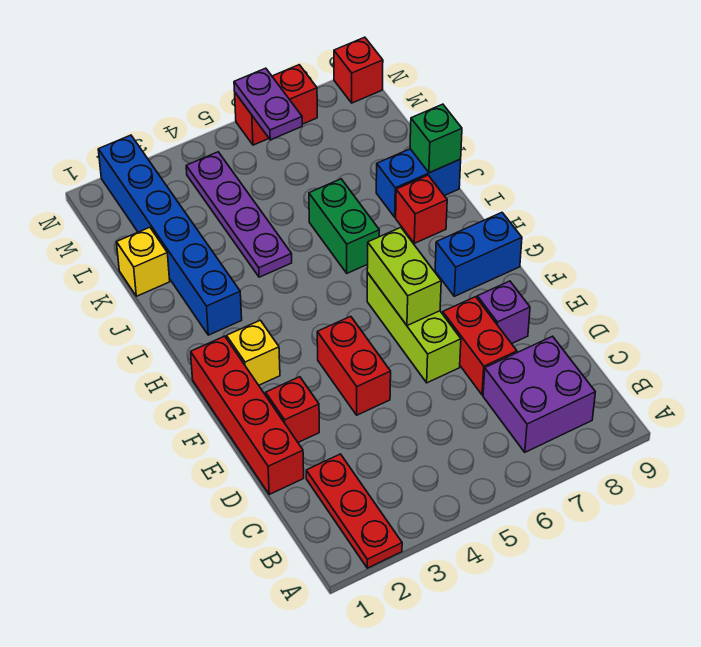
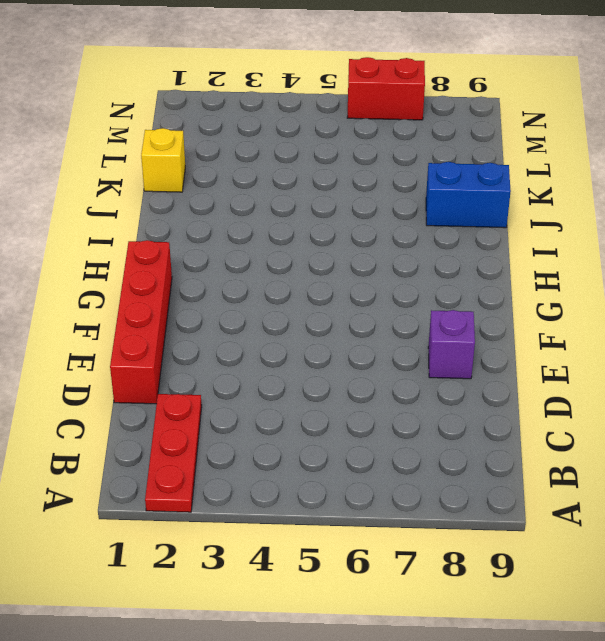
none -> purple 2x2 brick [483,336,595,452]
none -> red 1x2 brick [443,297,517,395]
none -> red 1x1 brick [266,377,319,442]

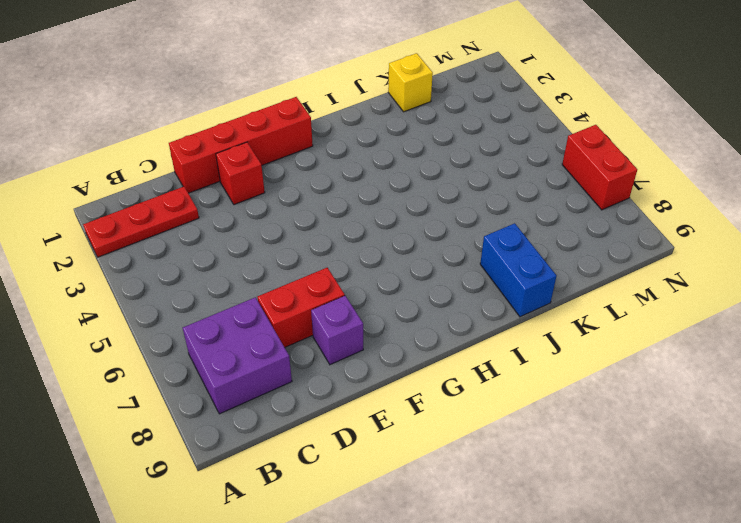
none -> red 1x2 brick [317,316,391,415]
none -> lime 1x3 brick [367,273,461,383]
none -> yellow 1x1 brick [227,320,280,385]

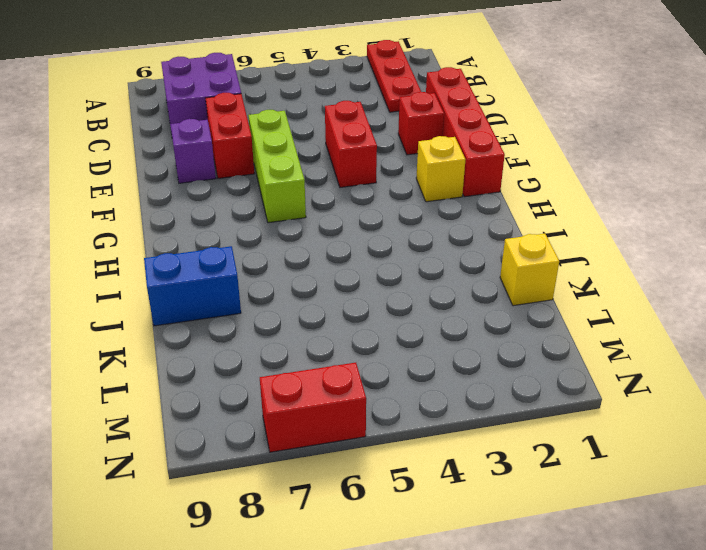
none -> blue 1x2 brick [435,213,522,296]
none -> blue 1x6 brick [98,135,242,335]
none -> green 1x2 brick [309,179,379,273]

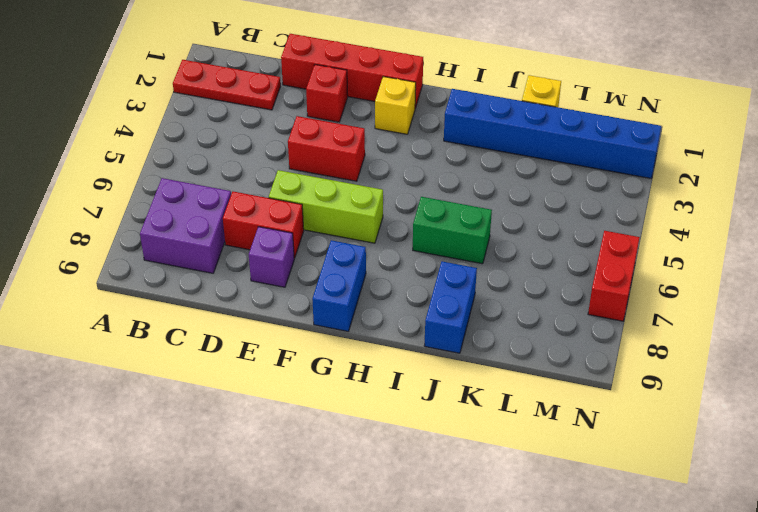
none -> red 1x1 brick [396,175,447,243]
none -> purple 1x4 plate [186,152,292,277]
none -> red 1x1 brick [334,37,383,103]

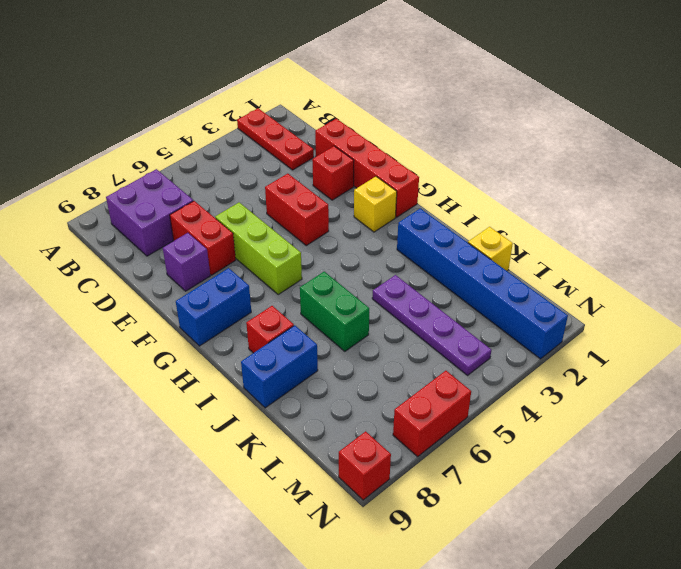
none -> lime 1x2 brick [367,227,441,326]
none -> green 1x1 brick [410,104,462,173]
none -> purple 1x2 plate [234,68,302,140]

